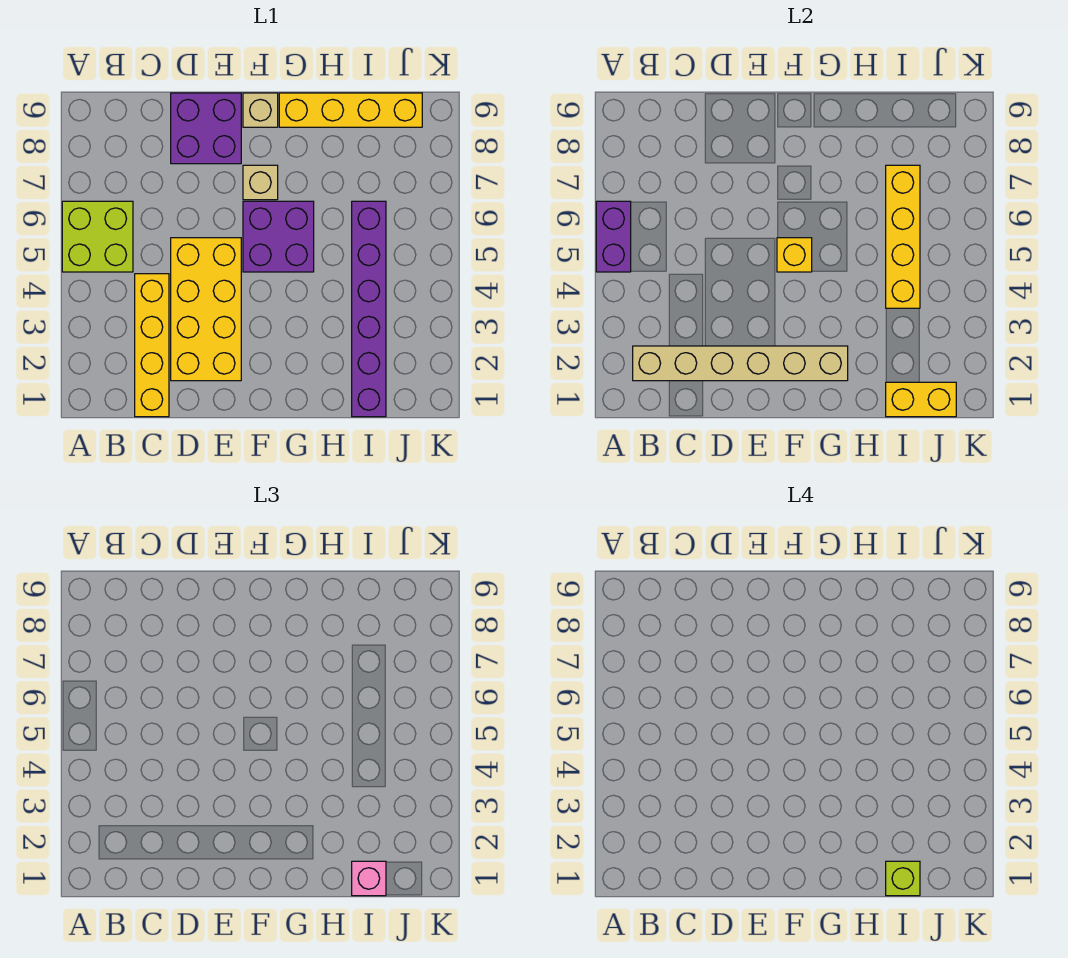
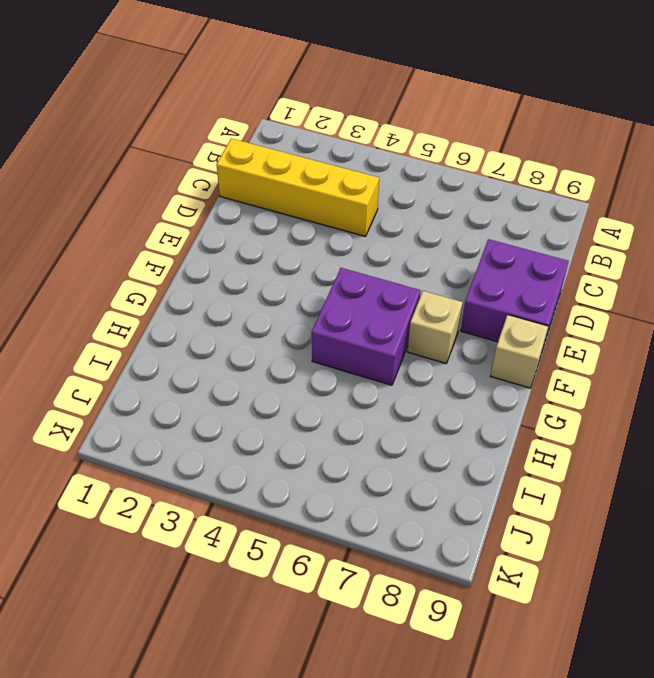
none -> lime 2x2 brick [62,201,133,272]
none -> yellow 2x4 brick [171,238,241,381]
none -> yellow 1x4 brick [279,93,422,127]

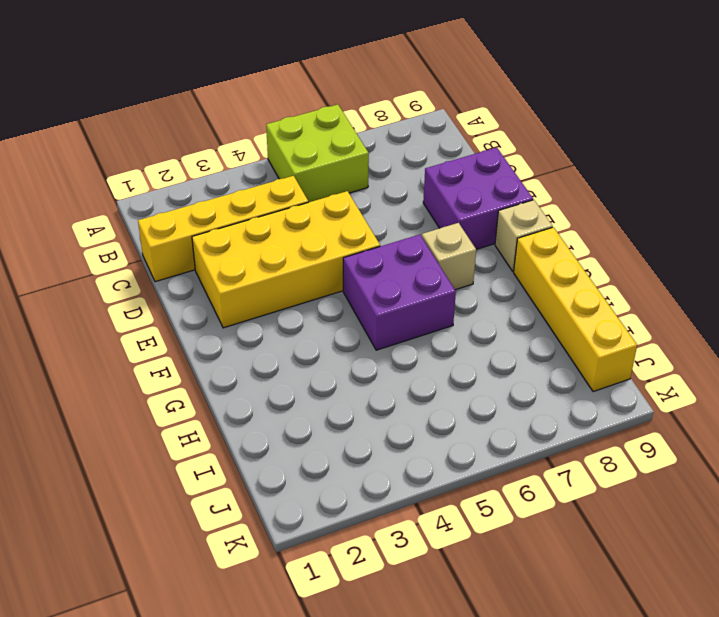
none -> purple 1x6 brick [352,201,386,417]
none -> purple 1x2 brick [596,201,631,272]
none -> tan 1x6 brick [633,346,848,381]

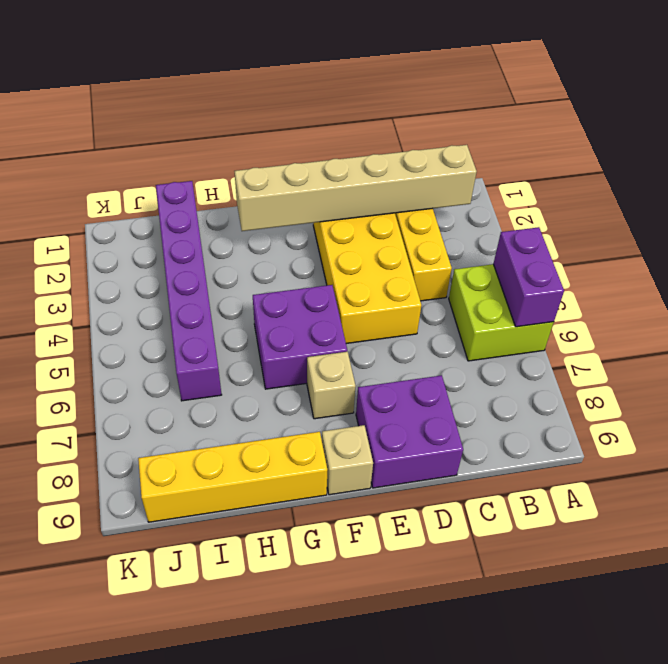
none -> yellow 1x1 brick [777,238,812,272]
none -> yellow 1x2 brick [886,382,956,417]
none -> yellow 1x4 brick [886,165,920,308]

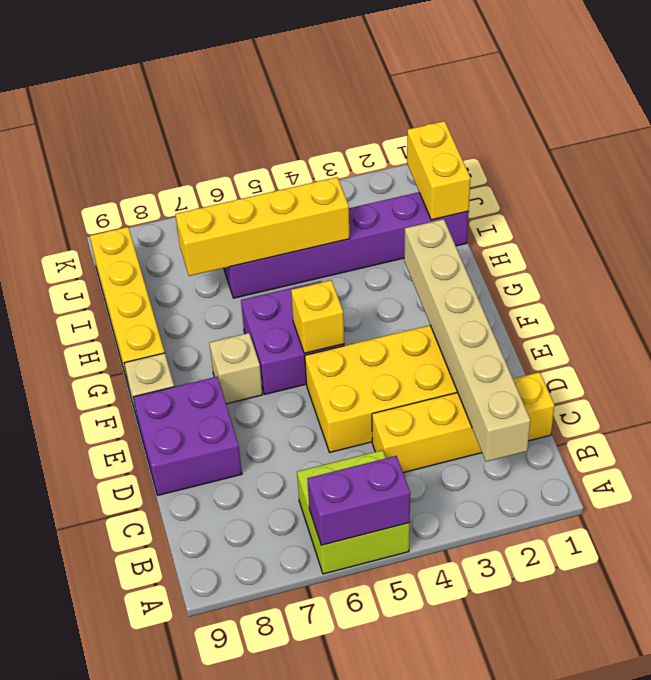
none -> pink 1x1 brick [352,861,386,896]
none -> lime 1x1 brick [886,861,920,896]

